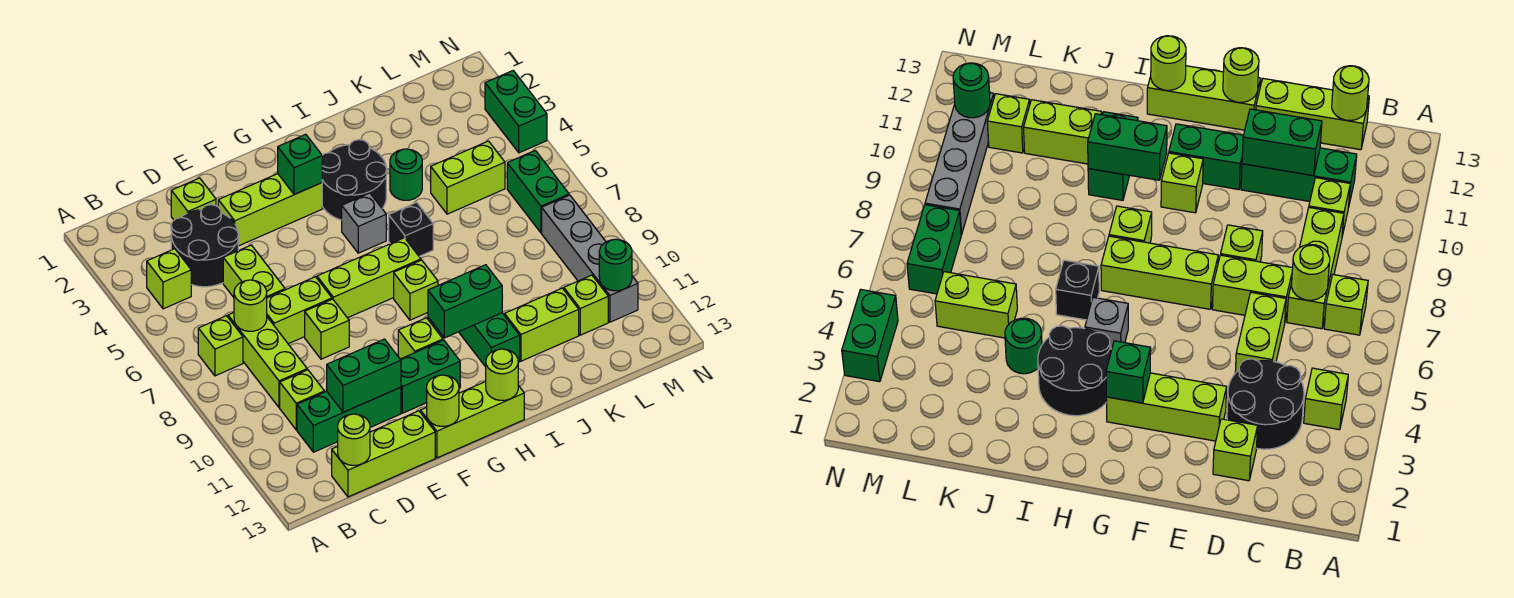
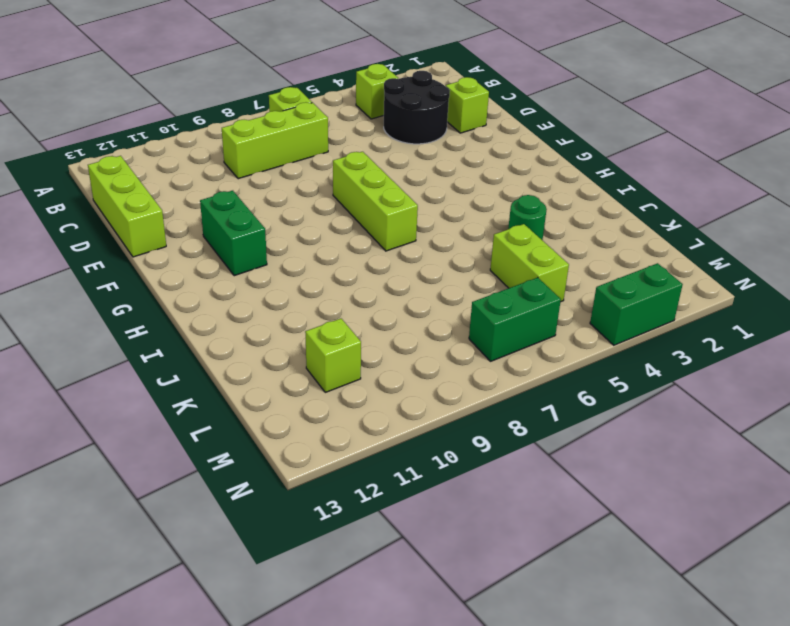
none -> lime 1x1 brick [280,370,324,430]
none -> green 1x3 brick [297,387,401,452]
none -> lime 1x2 brick [223,245,285,298]
none -> lime 1x2 brick [267,277,332,344]

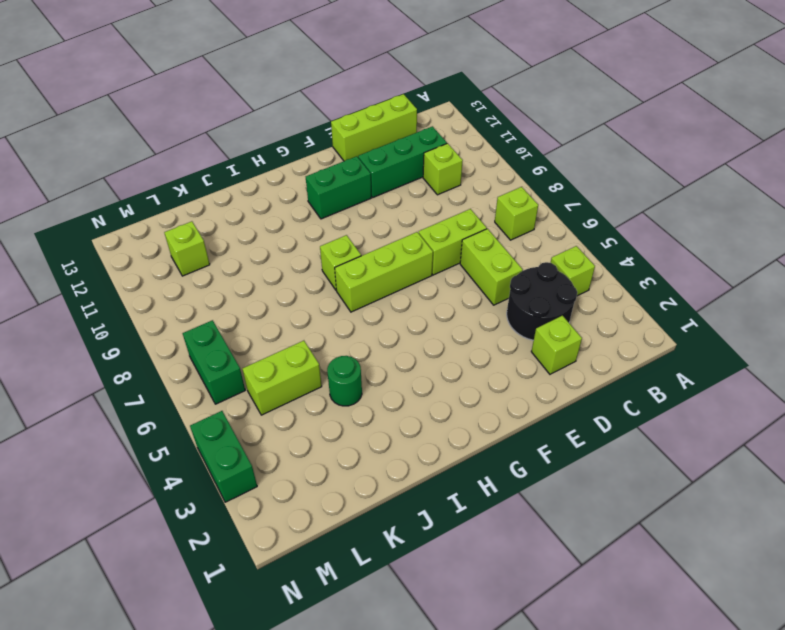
none -> lime 1x3 brick [228,313,307,408]
none -> lime 1x3 brick [218,174,322,246]
none -> lime 1x1 brick [305,299,349,359]
none -> lime 1x3 brick [420,382,524,458]

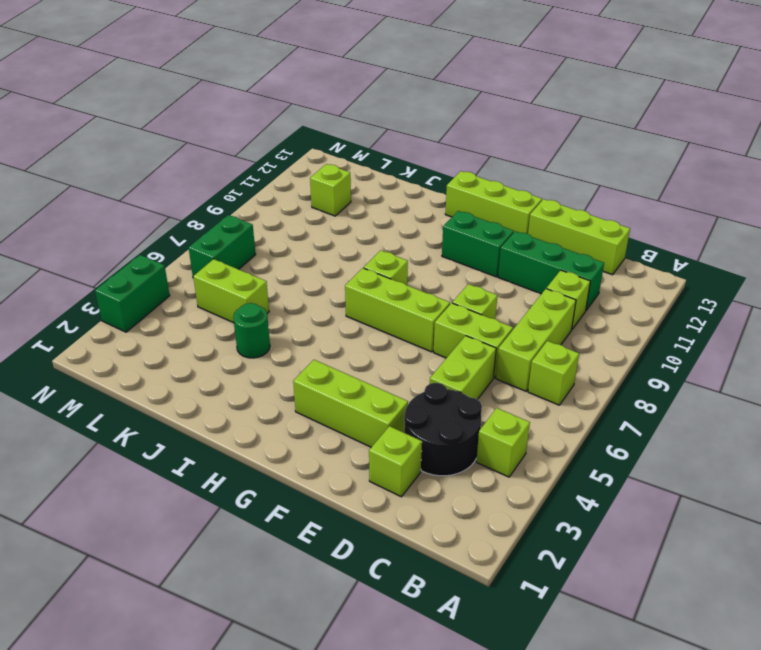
none -> lime 1x1 brick [398,318,443,359]
none -> black 2x2 round brick [322,140,387,220]
none -> grey 1x1 brick [342,193,386,253]
none -> black 1x1 brick [389,202,433,256]

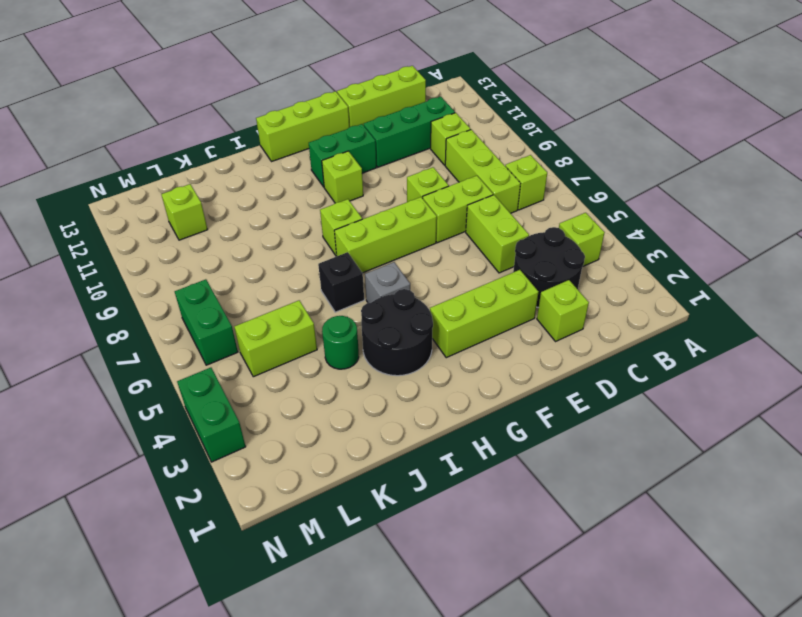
none -> green 1x2 brick [459,313,520,367]
none -> lime 1x2 brick [505,288,579,361]
none -> grey 1x4 brick [542,195,638,322]
none -> lime 1x1 round brick [234,280,267,331]

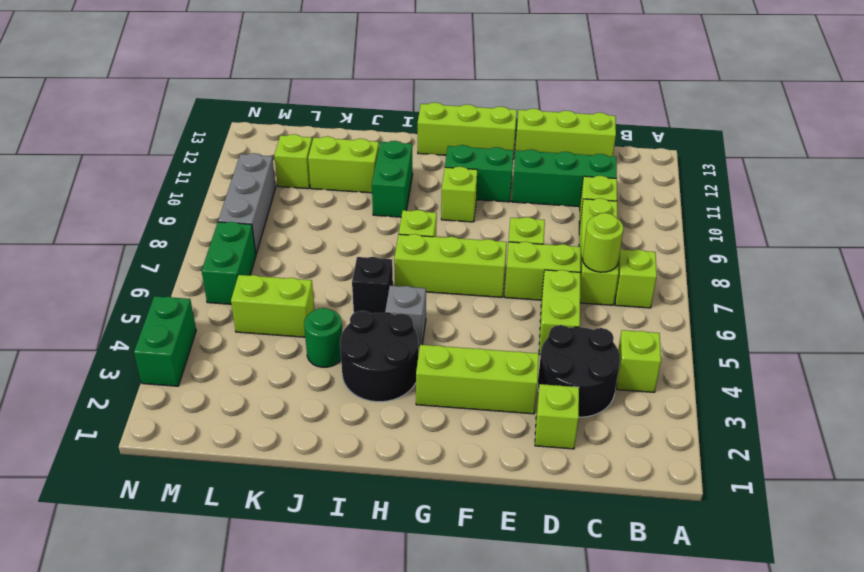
grey 1x3 brick [218,153,276,254] -> grey 1x4 brick [542,195,638,322]
none -> lime 1x1 round brick [338,414,370,465]
none -> green 1x2 brick [327,339,401,412]
none -> lime 1x1 round brick [427,375,459,426]
none -> green 1x1 brick [278,134,322,195]

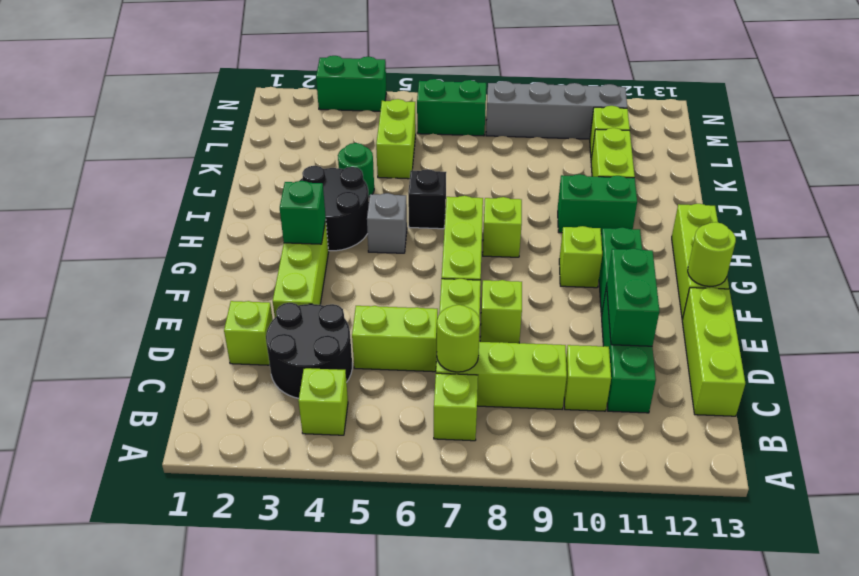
none -> lime 1x1 round brick [338,414,370,465]
none -> green 1x2 brick [428,265,502,338]
none -> lime 1x1 round brick [486,349,518,400]
none -> green 1x1 round brick [599,239,632,291]

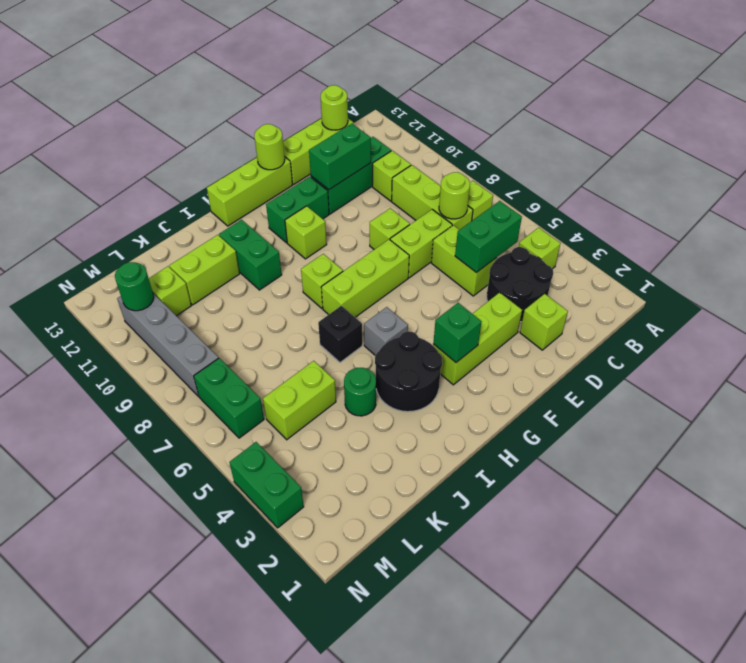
green 1x2 brick [455,201,522,272] -> green 1x2 brick moved to [428,265,502,338]
none -> lime 1x1 round brick [486,349,518,400]

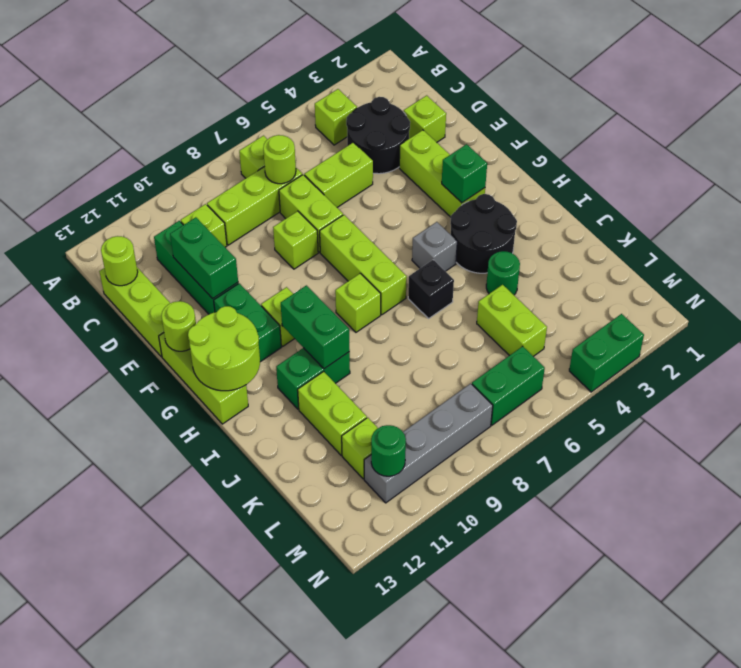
lime 2x2 round brick [188,306,260,391] -> lime 1x1 round brick [486,349,518,400]

